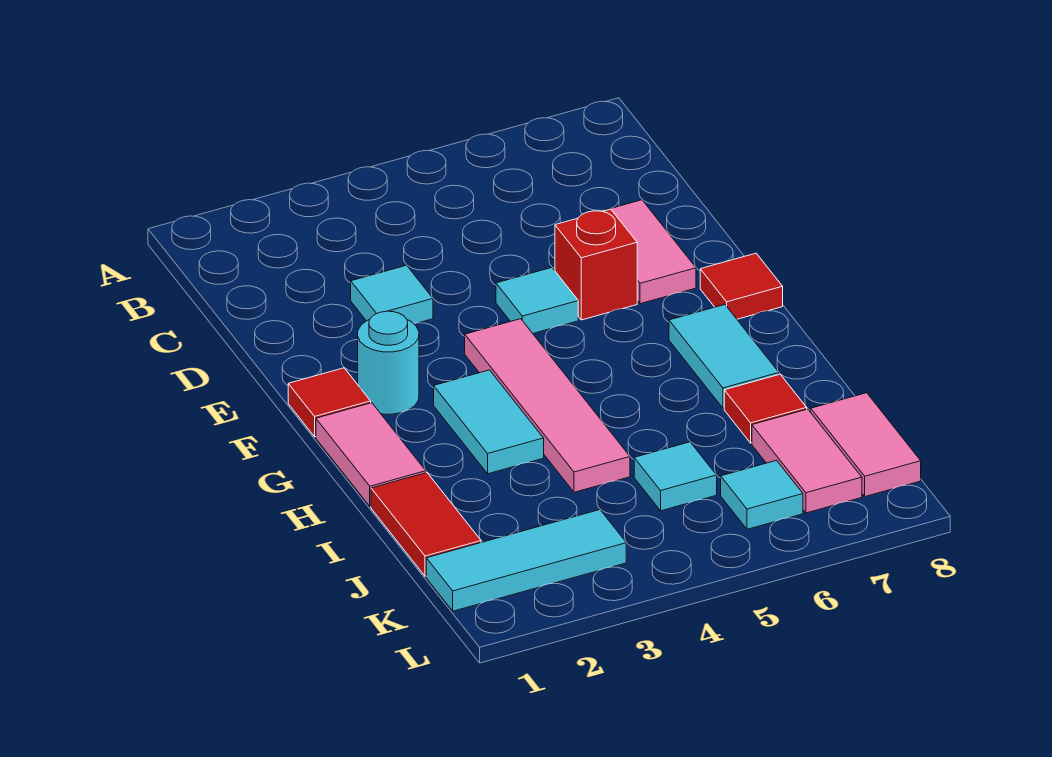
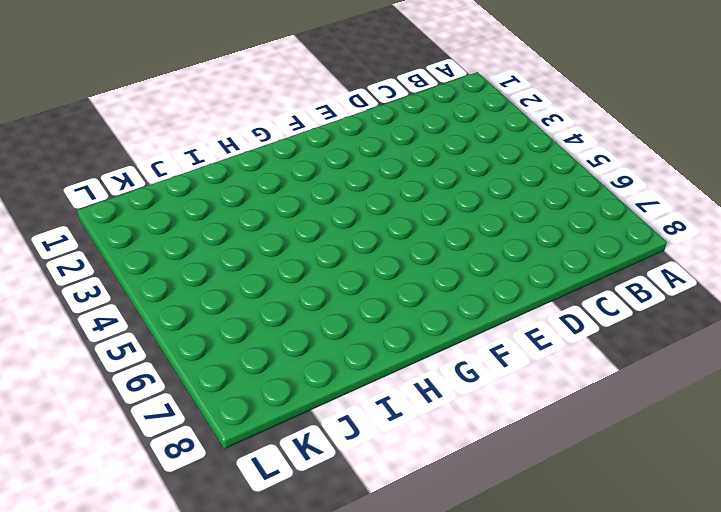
none -> cyan 1x1 tile [351,265,433,324]
none -> pink 1x2 tile [602,200,696,304]
none -> cyan 1x1 tile [496,268,578,333]

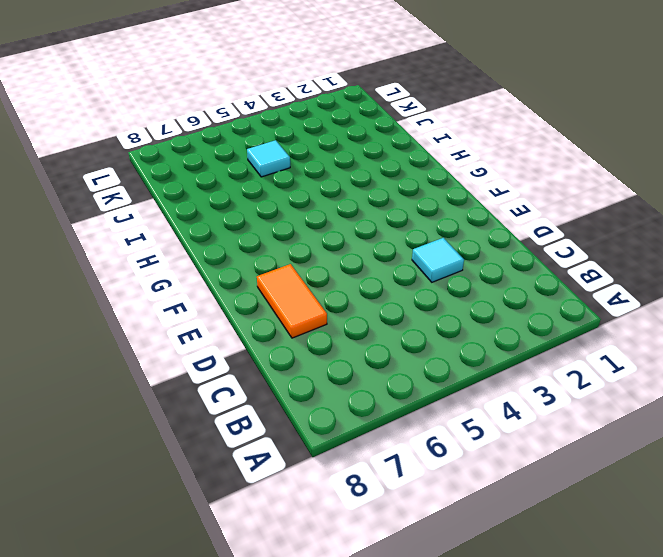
orange 1x2 tile [257,264,327,338] -> pink 1x2 tile [602,200,696,304]
none -> cyan 1x1 tile [496,268,578,333]
none -> red 1x1 brick [555,209,637,320]
none -> red 1x1 tile [288,368,371,437]

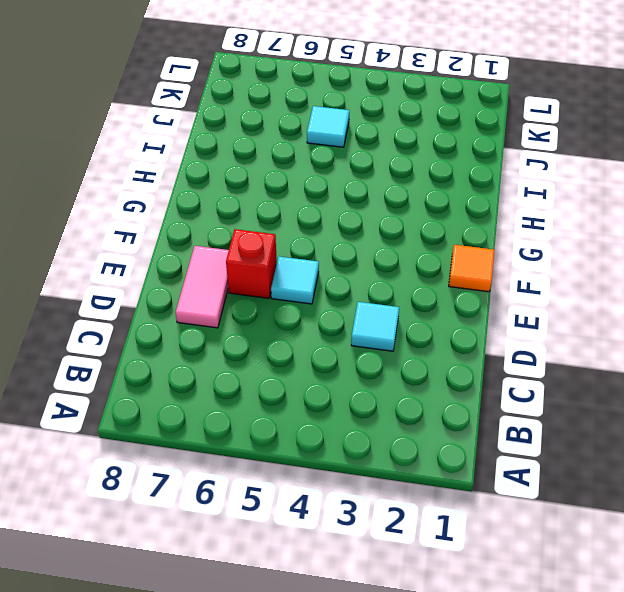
orange 1x1 tile [449,245,494,292] -> red 1x1 tile [288,368,371,437]
none -> cyan 1x1 round brick [358,311,419,414]
none -> pink 1x4 tile [465,319,630,492]
none -> red 1x1 tile [700,253,783,319]

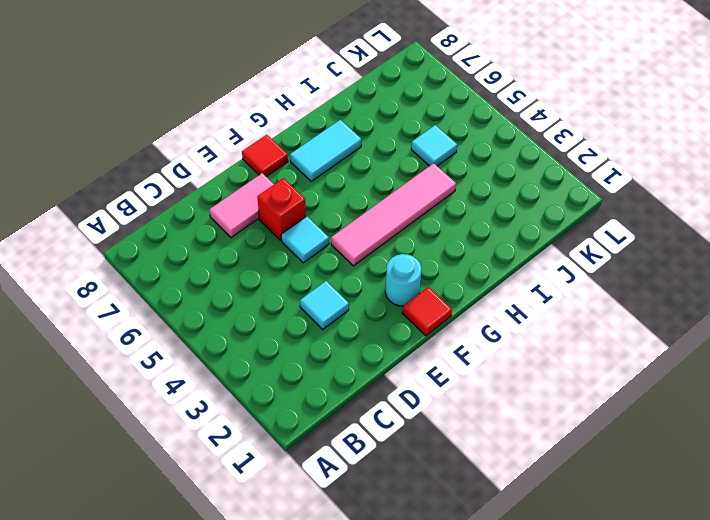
none -> pink 1x2 tile [316,403,426,507]
none -> cyan 1x2 tile [434,370,544,474]
none -> red 1x2 tile [371,473,481,576]

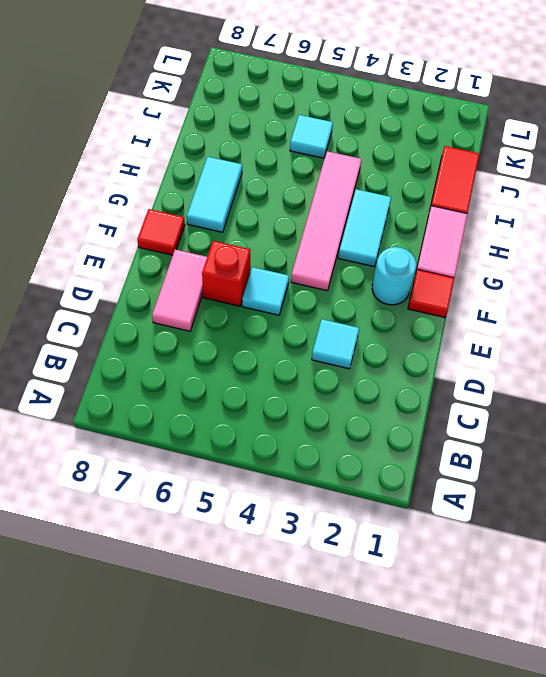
none -> red 1x1 tile [724,374,807,443]
none -> pink 1x2 tile [752,409,862,513]
none -> pink 1x2 tile [811,393,921,497]

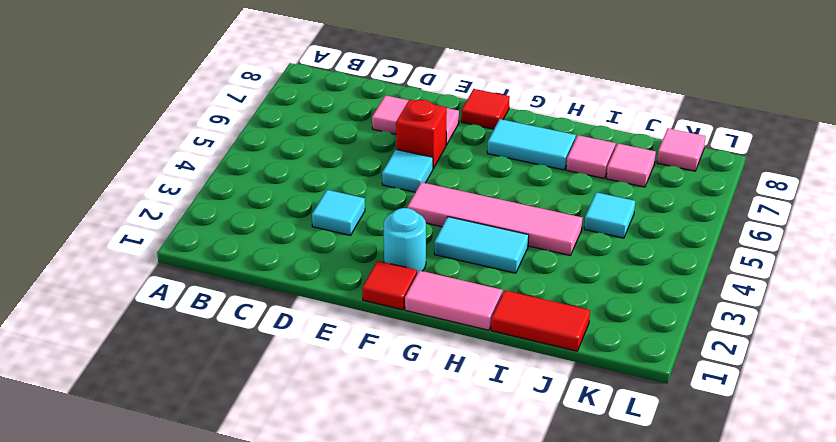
pink 1x1 tile [566,135,616,178] -> red 1x1 tile [724,374,807,443]
pink 1x1 tile [606,144,656,187] -> pink 1x2 tile [752,409,862,513]
pink 1x1 tile [657,128,706,171] -> pink 1x2 tile [811,393,921,497]
none -> cyan 1x3 tile [426,510,626,611]
none -> cyan 1x1 tile [721,460,803,529]

